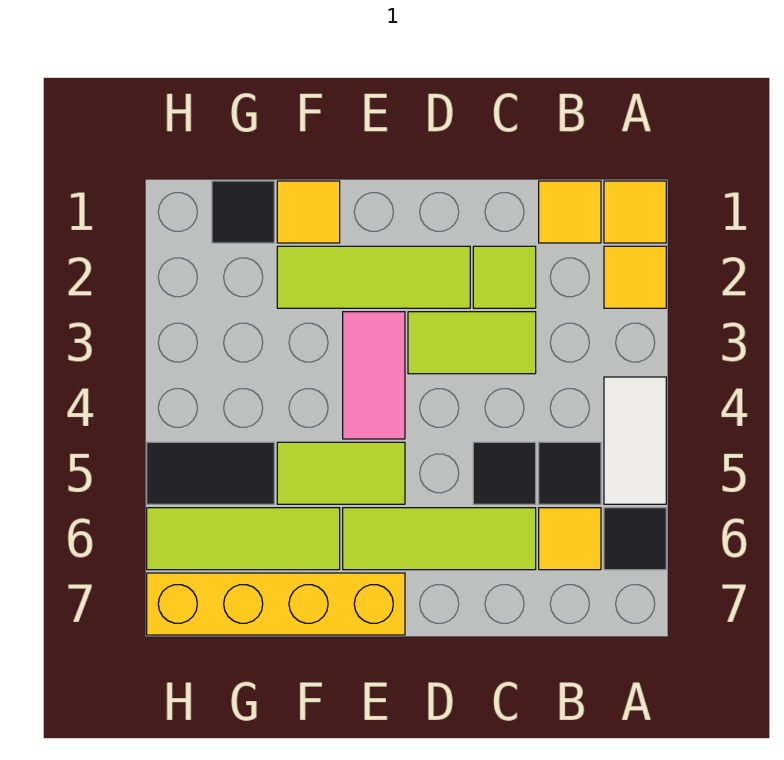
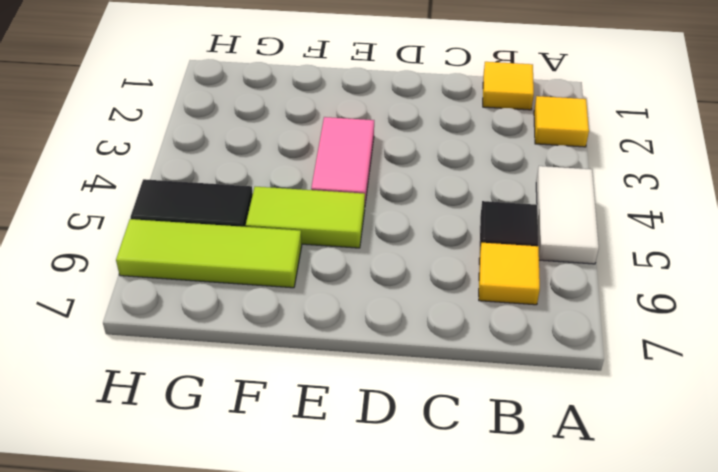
none -> yellow 1x1 tile [604,181,666,243]
none -> black 1x1 tile [604,508,666,570]
none -> lime 1x1 tile [473,246,536,308]

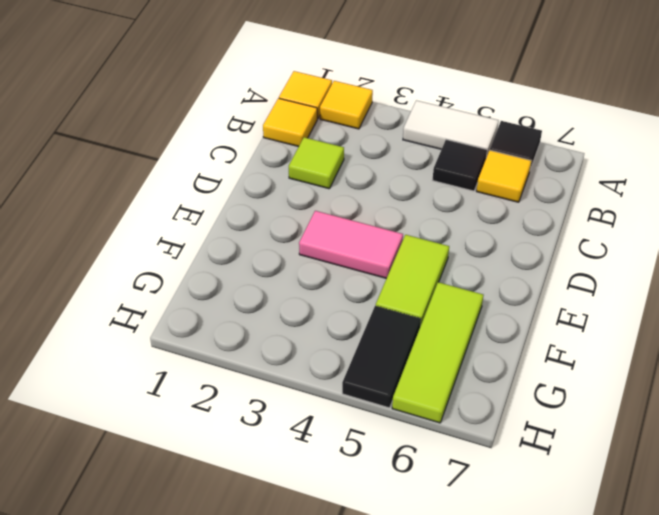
none -> lime 1x2 tile [408,312,536,374]
none -> black 1x1 tile [473,442,536,504]
none -> lime 1x3 tile [343,508,536,570]

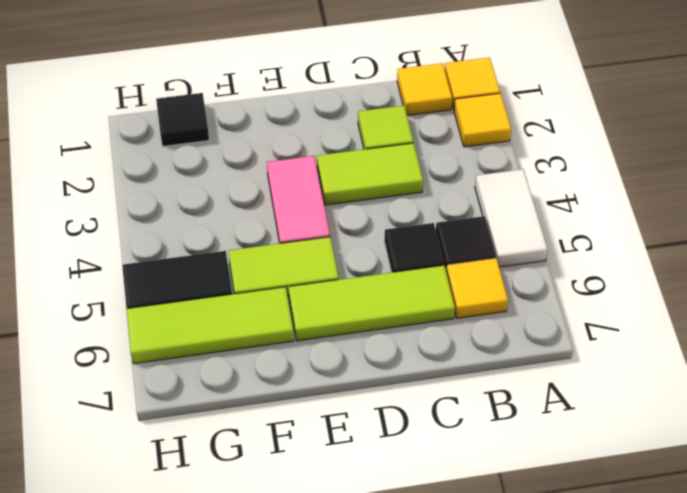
none -> black 1x1 tile [604,508,666,570]
none -> lime 1x3 tile [277,246,470,308]
none -> yellow 1x4 brick [147,573,405,635]

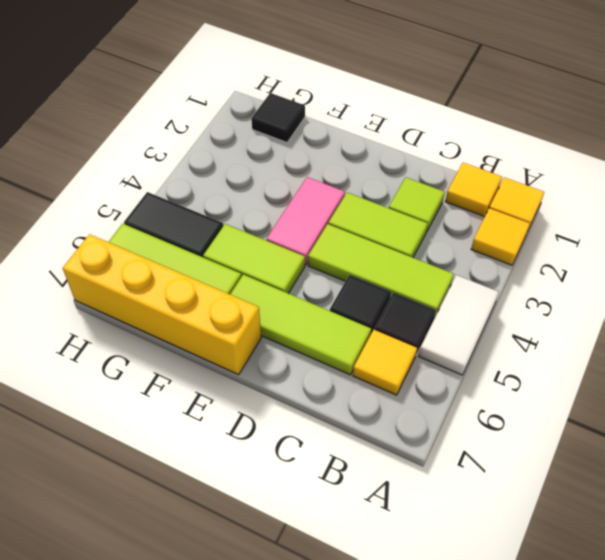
lime 1x3 tile [308,224,454,318] -> lime 1x3 tile moved to [277,246,470,308]
none -> black 1x1 tile [604,508,666,570]
none -> yellow 1x1 tile [277,181,340,243]

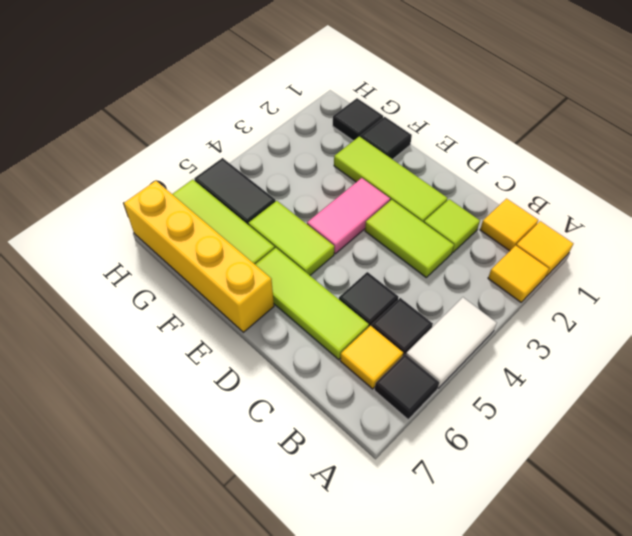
black 1x1 tile [360,117,412,159] -> yellow 1x1 tile [277,181,340,243]

